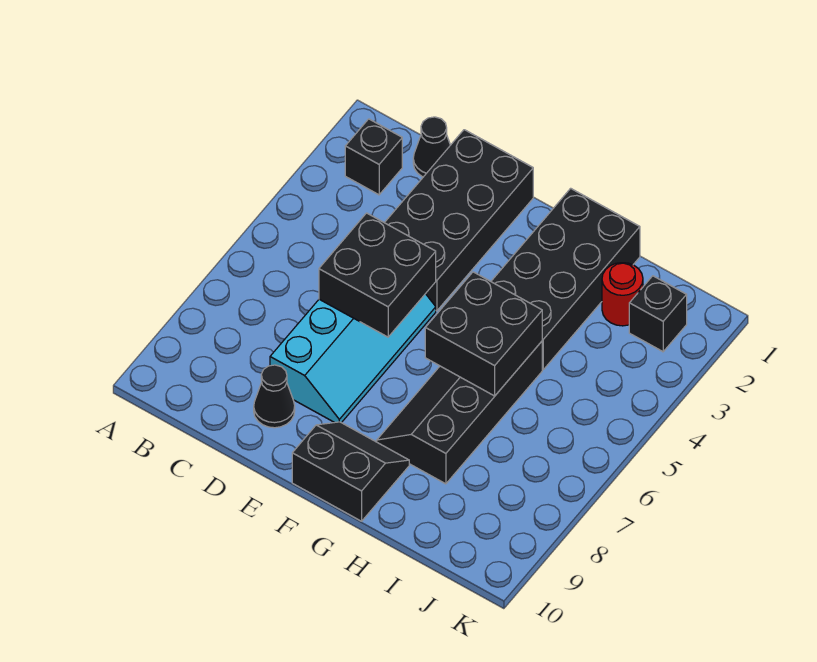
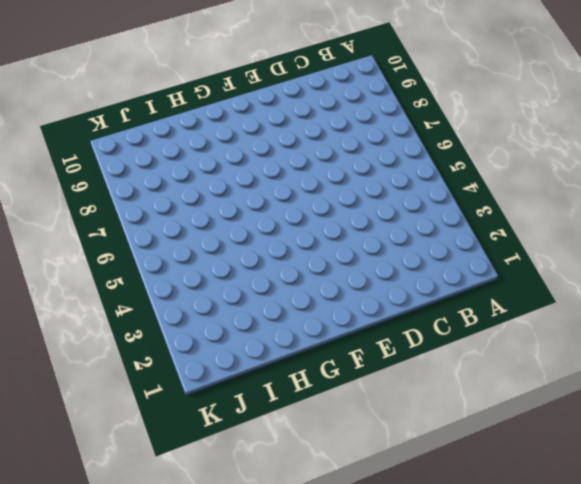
none -> black 1x1 brick [345,119,402,195]
none -> black 1x1 cone [413,117,450,177]
none -> black 2x4 brick [385,130,533,311]

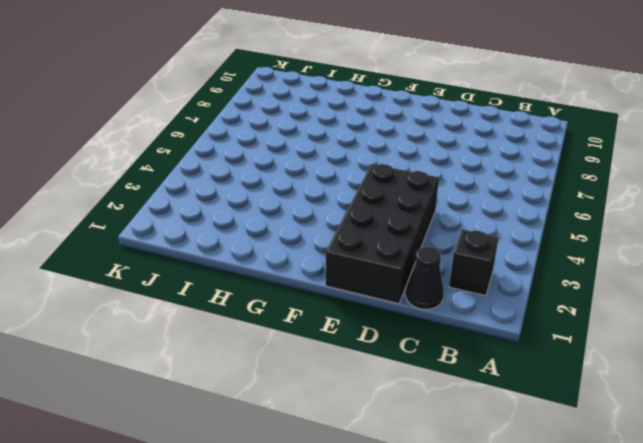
none -> cyan 2x4 slope [270,294,436,423]
none -> black 1x1 cone [254,365,295,428]
none -> black 2x2 slope [292,422,409,521]

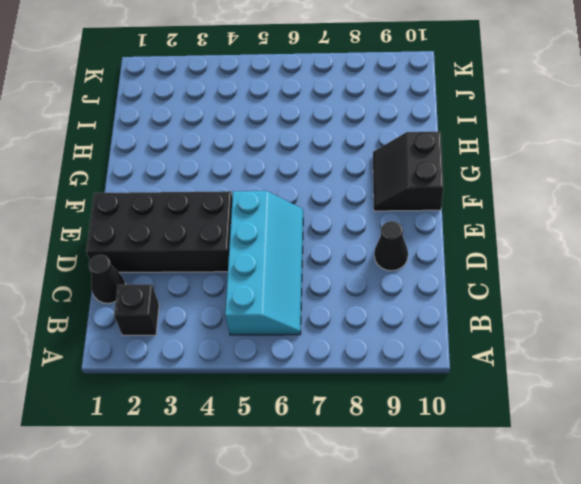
cyan 2x4 slope [225,191,303,335] -> cyan 2x4 slope turned to [270,294,436,423]
none -> black 2x4 brick [491,188,640,369]
none -> black 2x4 slope [377,341,542,484]
none -> red 1x1 round brick [602,263,643,326]

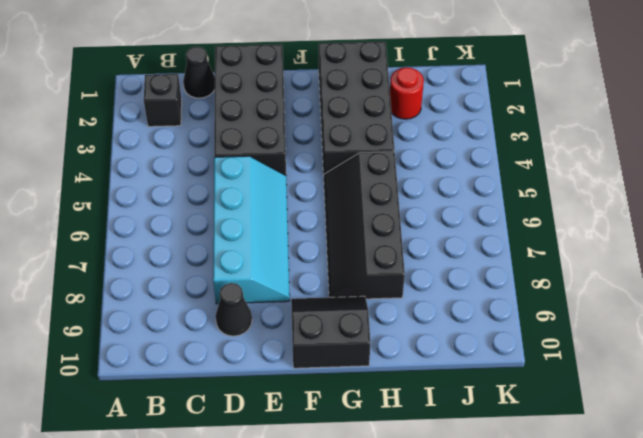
none -> black 1x1 brick [629,276,687,352]
none -> black 2x2 brick [319,213,436,337]
none -> black 2x2 brick [425,272,542,396]

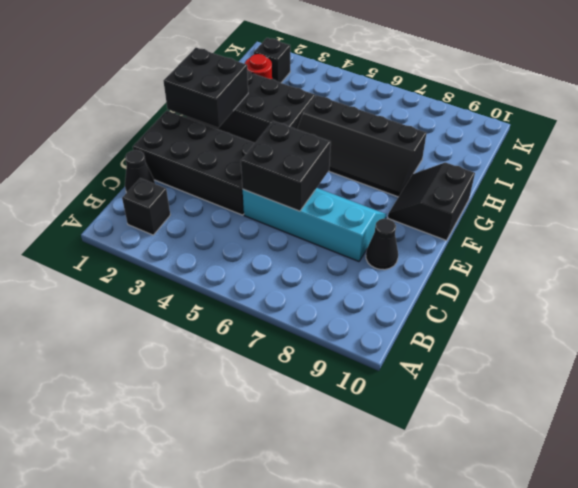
black 2x2 brick [164,48,248,128] -> black 2x2 brick moved to [425,272,542,396]

